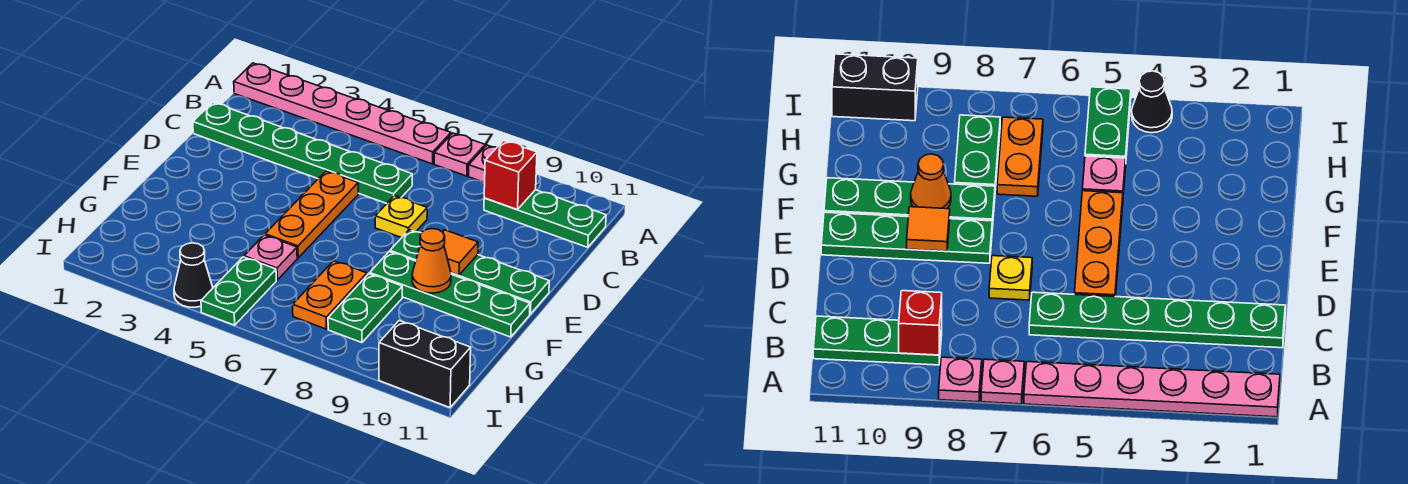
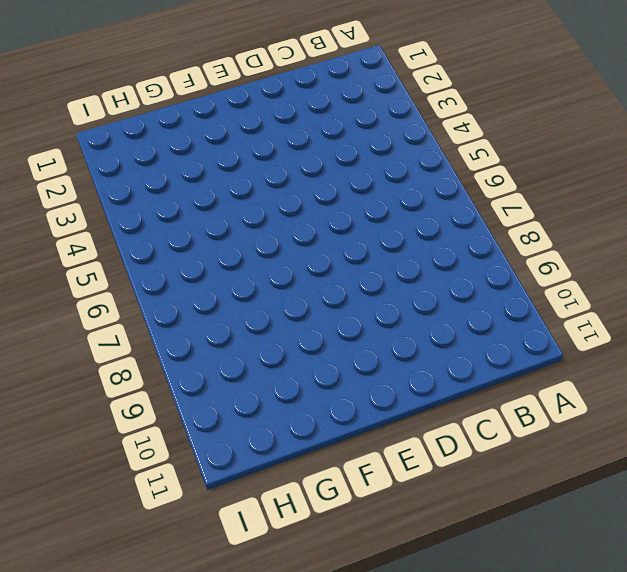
none -> pink 1x6 plate [234,63,451,164]
none -> pink 1x1 plate [434,133,485,176]
none -> pink 1x1 plate [468,145,497,183]

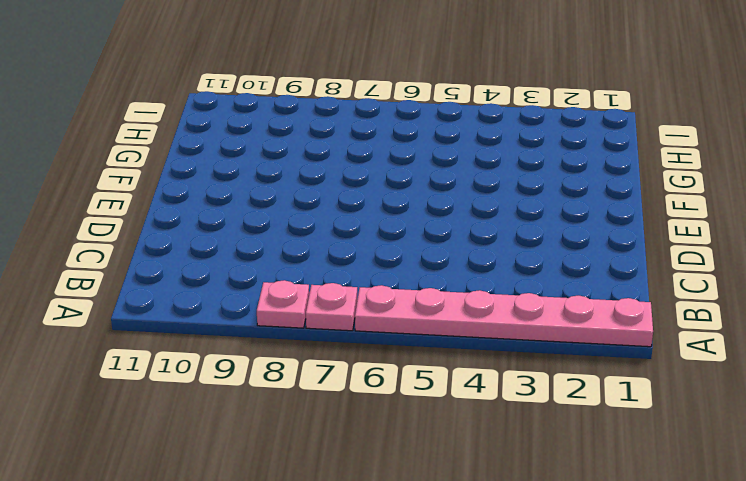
none -> green 1x3 plate [484,190,606,247]
none -> green 1x6 plate [193,103,412,204]
none -> orange 1x3 plate [265,171,358,258]

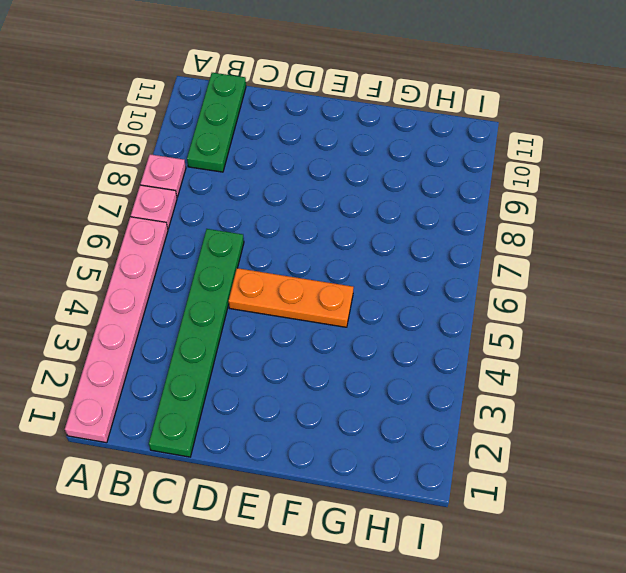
none -> yellow 1x1 plate [375,196,427,238]
none -> green 1x4 plate [390,230,549,314]
none -> green 1x4 plate [370,252,530,337]

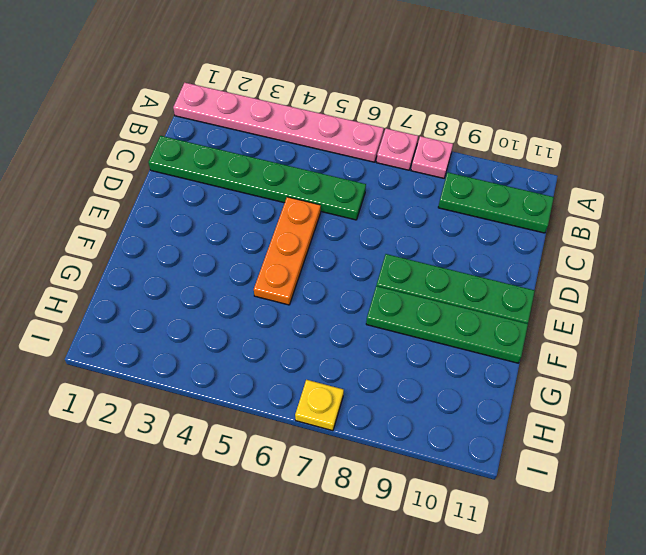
yellow 1x1 plate [295,380,344,431] -> yellow 1x1 plate moved to [375,196,427,238]
none -> pink 1x1 plate [244,235,297,280]
none -> orange 1x2 plate [293,261,367,329]
none -> green 1x2 plate [328,274,402,343]

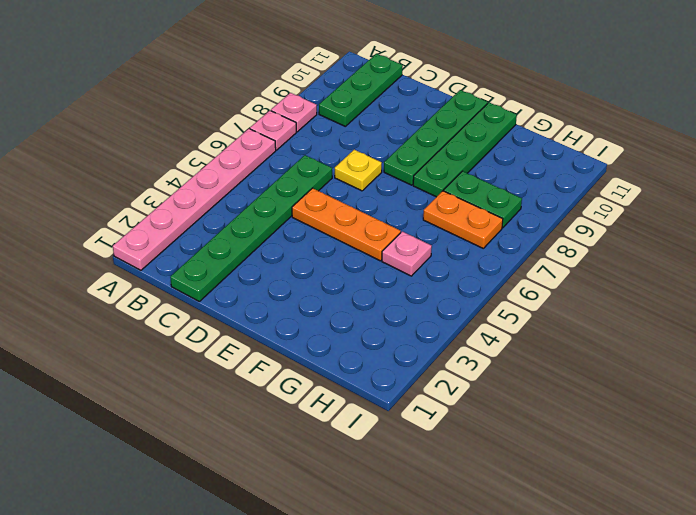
none -> green 1x2 plate [201,257,276,325]
none -> black 1x1 cone [174,243,213,307]
none -> black 1x2 brick [379,321,471,408]

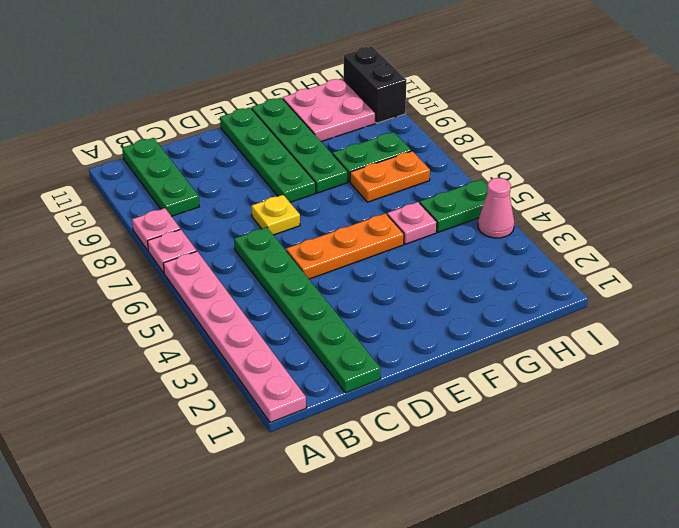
pink 2x2 plate [283,79,375,141] -> none
pink 1x1 cone [478,178,514,238] -> black 1x1 cone [174,243,213,307]
none -> red 1x1 brick [484,140,537,210]
none -> orange 1x1 tile [443,230,478,275]
none -> orange 1x1 cone [412,229,451,293]

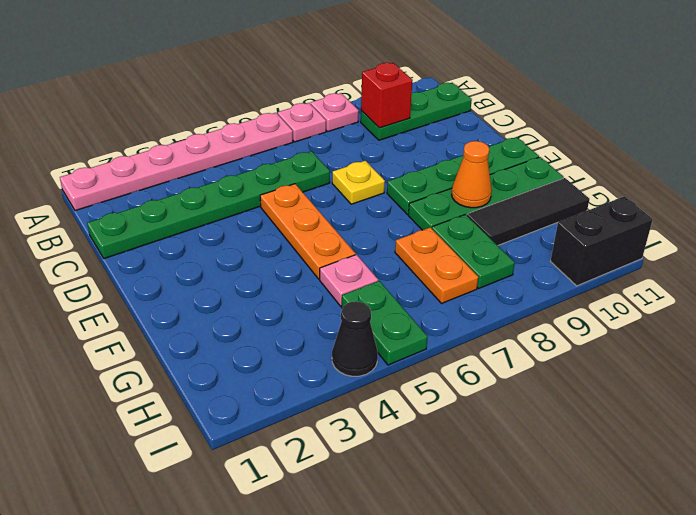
black 1x3 tile [467,178,590,246] -> none
none -> orange 1x1 tile [443,230,478,275]

